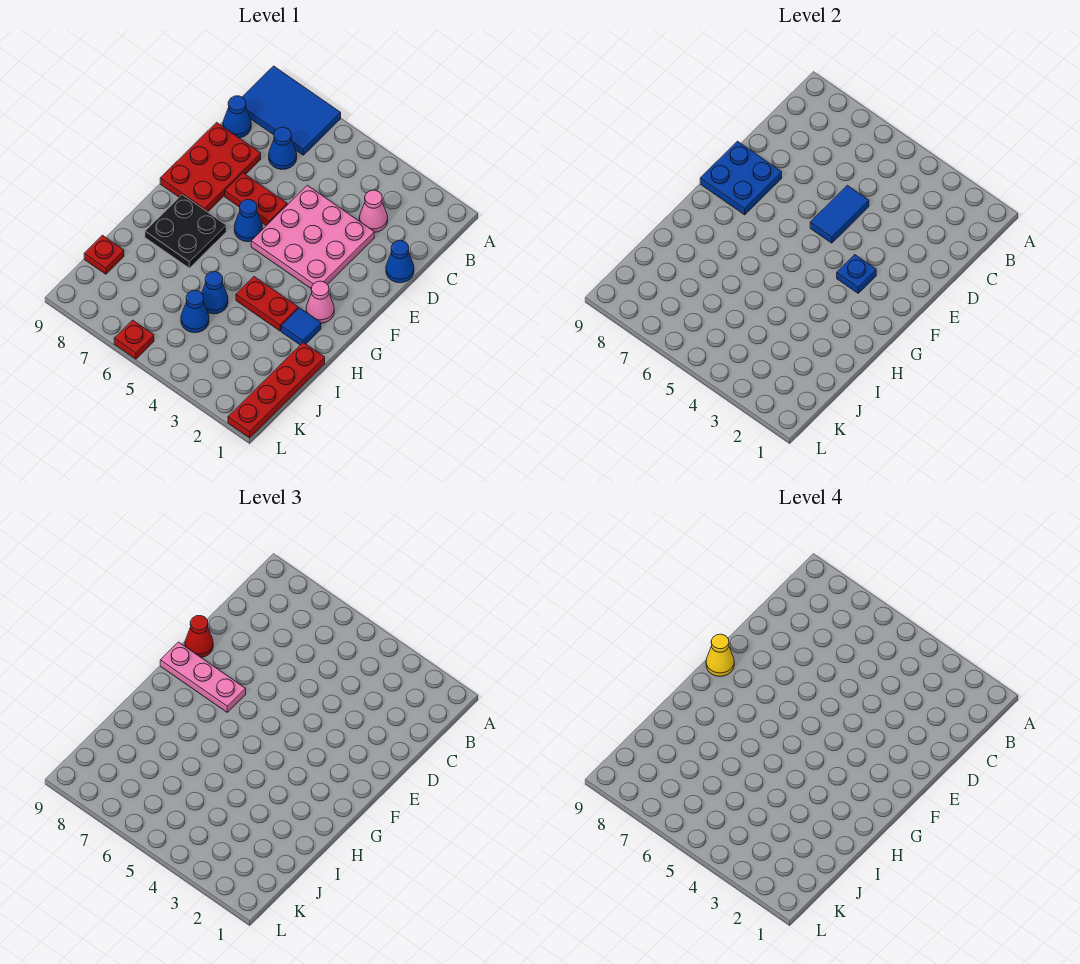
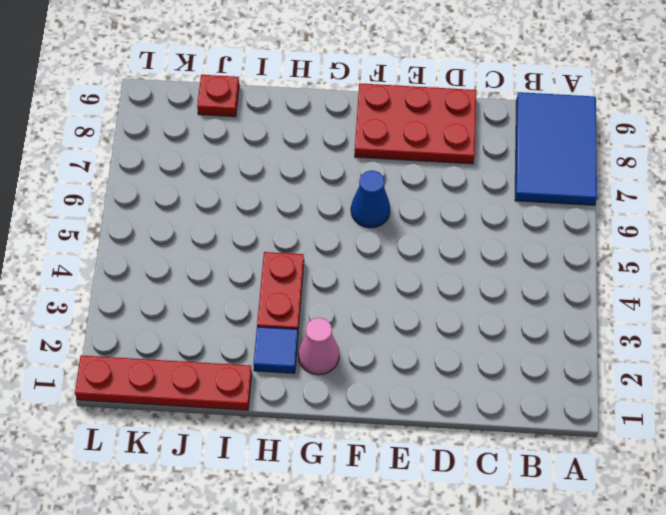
none -> pink 1x1 cone [359,190,388,232]
none -> blue 1x1 cone [269,127,297,169]
none -> blue 1x1 cone [223,96,251,138]

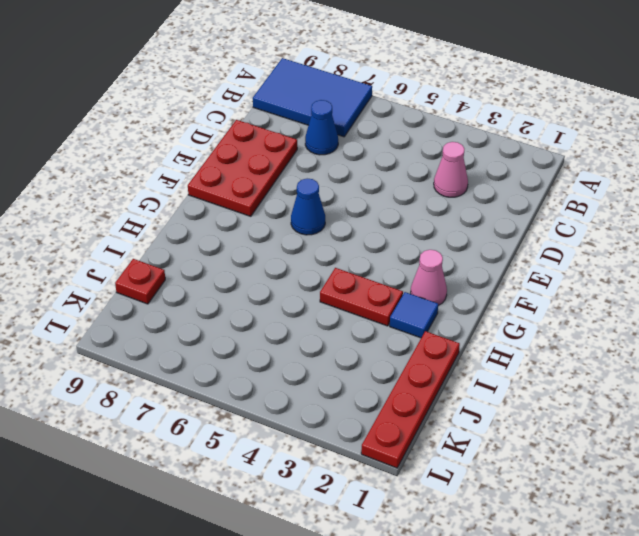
none -> blue 1x1 cone [223,96,251,138]
none -> blue 1x1 cone [386,241,414,283]
none -> pink 3x3 plate [251,185,374,288]

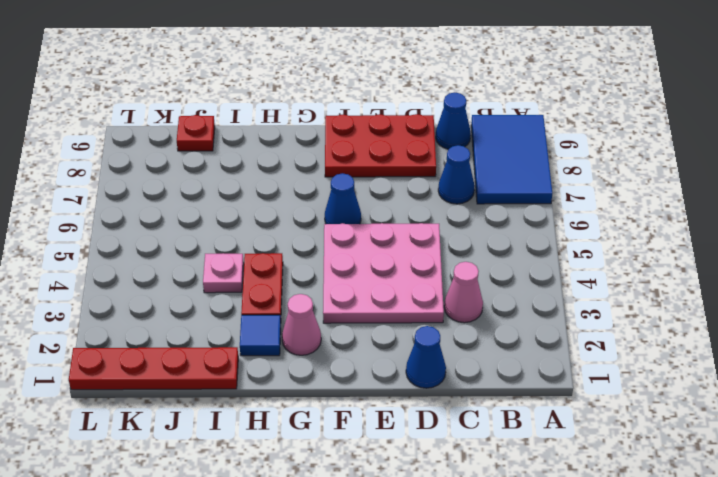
pink 1x1 plate [203,253,244,293] -> none
none -> red 1x2 plate [225,173,287,226]
none -> black 2x2 plate [145,195,226,268]
none -> blue 1x1 cone [202,272,228,314]

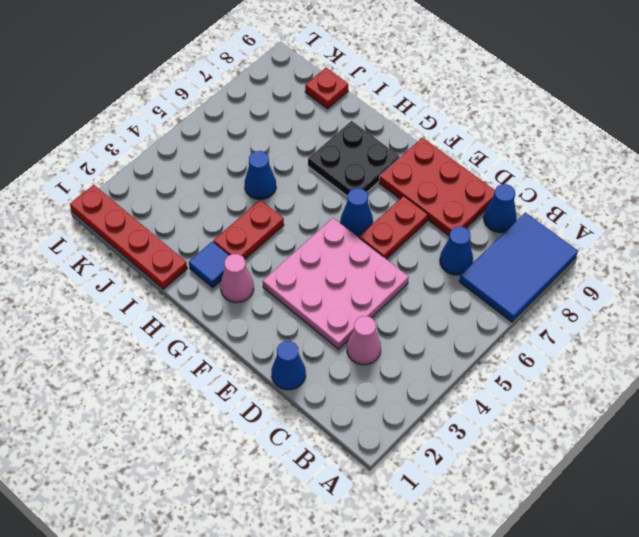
none -> blue 1x1 cone [181,291,209,333]
none -> red 1x1 plate [114,320,154,359]
none -> blue 1x2 tile [810,185,869,243]

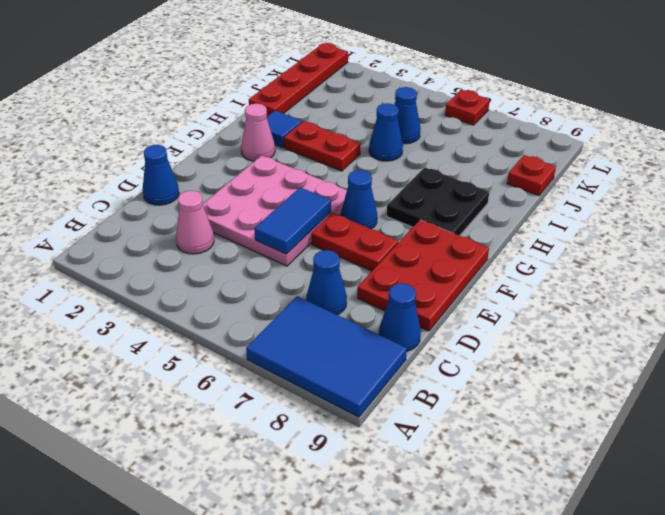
none -> blue 2x2 plate [700,141,782,215]
none -> blue 1x1 plate [837,255,876,293]
none -> red 1x1 cone [185,616,213,657]

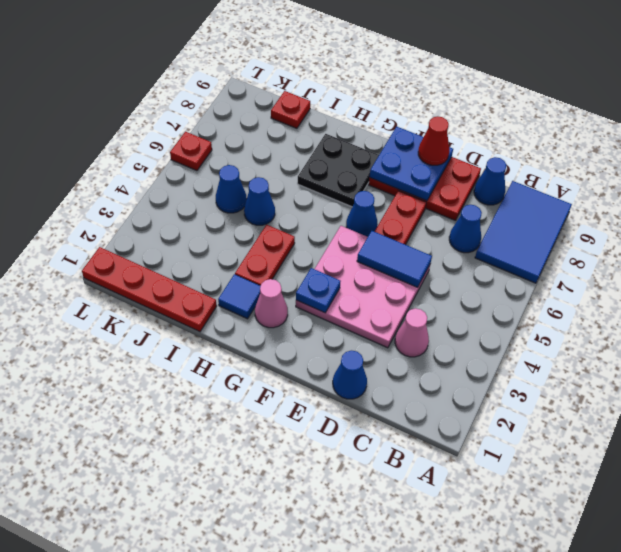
none -> pink 1x3 plate [160,642,246,712]
none -> yellow 1x1 cone [706,634,734,676]

